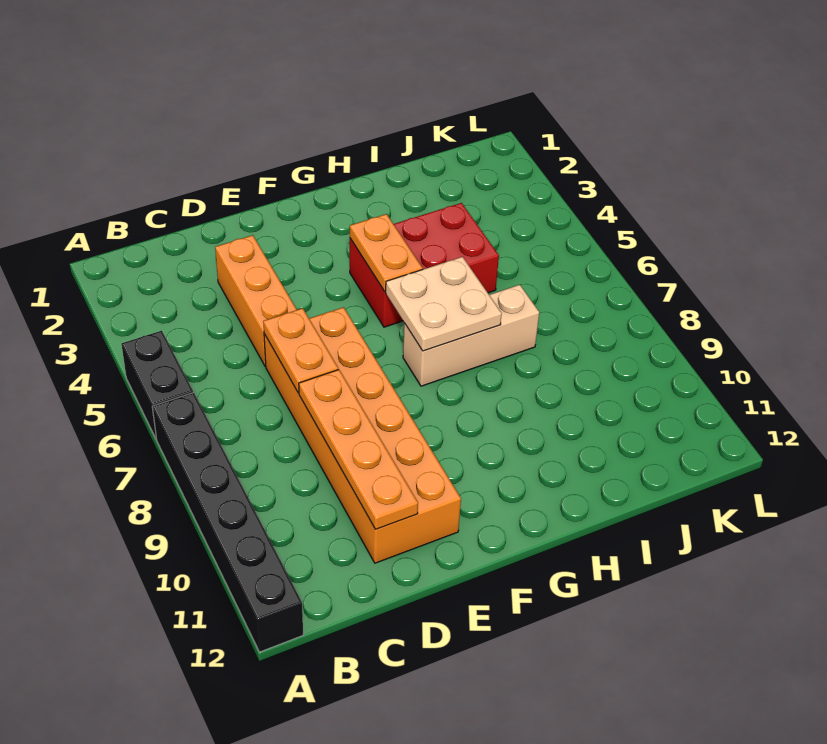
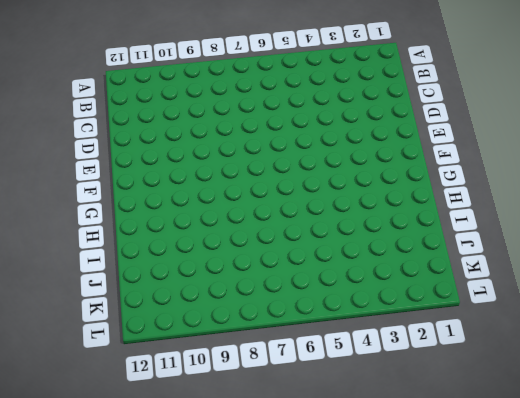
none -> black 1x2 brick [121,331,193,439]
none -> black 1x6 brick [152,393,303,652]

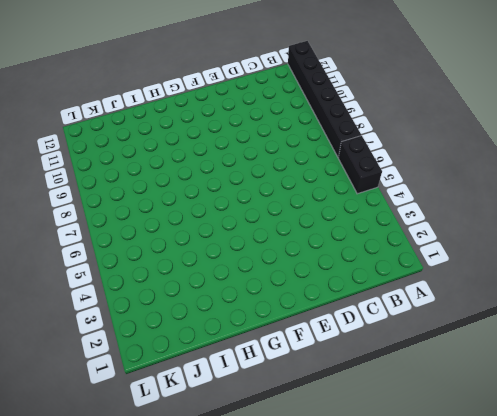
none -> orange 1x3 brick [215,235,297,367]
none -> orange 2x6 brick [264,307,461,563]

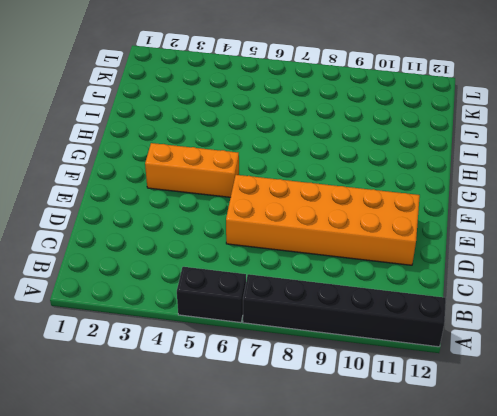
orange 1x3 brick [145,143,239,197] -> orange 1x3 brick moved to [215,235,297,367]
none -> red 2x3 brick [350,203,499,327]
none -> tan 1x3 brick [403,285,539,386]

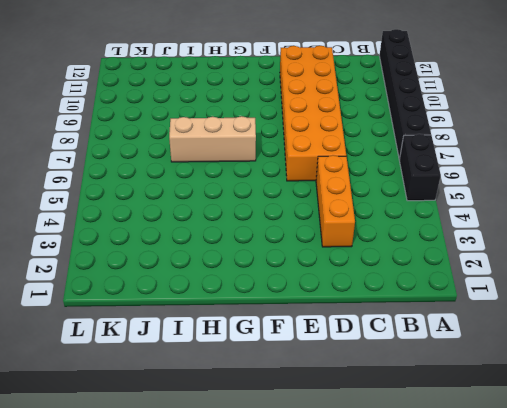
none -> red 2x3 brick [350,203,499,327]
none -> orange 1x2 plate [263,308,338,393]

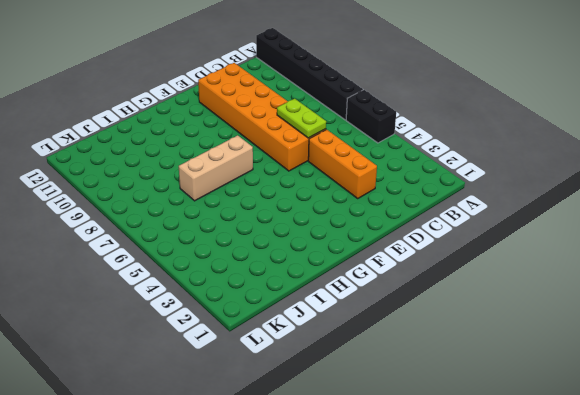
lime 1x2 plate [277,99,326,138] -> orange 1x2 plate [263,308,338,393]
none -> red 2x3 brick [350,203,499,327]
none -> orange 1x4 plate [299,370,418,529]

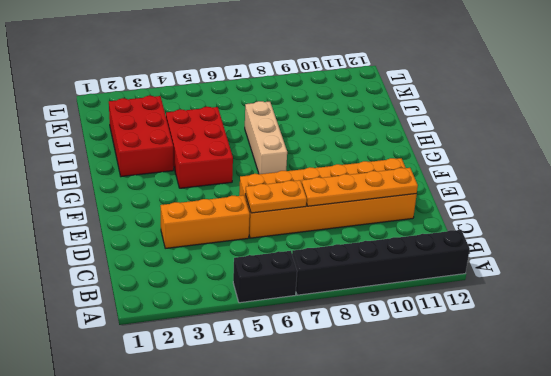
red 2x3 brick [109,96,174,177] -> none
none -> orange 1x2 plate [350,214,423,292]
none -> tan 2x2 plate [386,257,502,351]

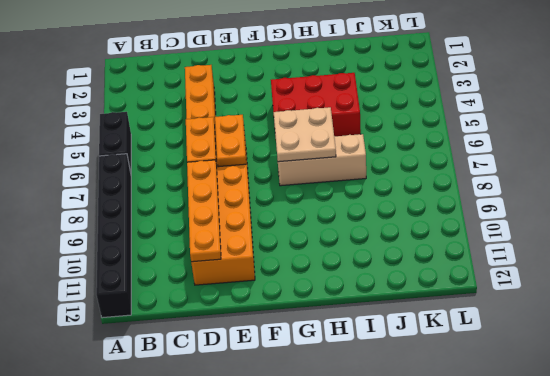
orange 1x2 plate [215,115,246,167] -> orange 1x2 plate moved to [350,214,423,292]

